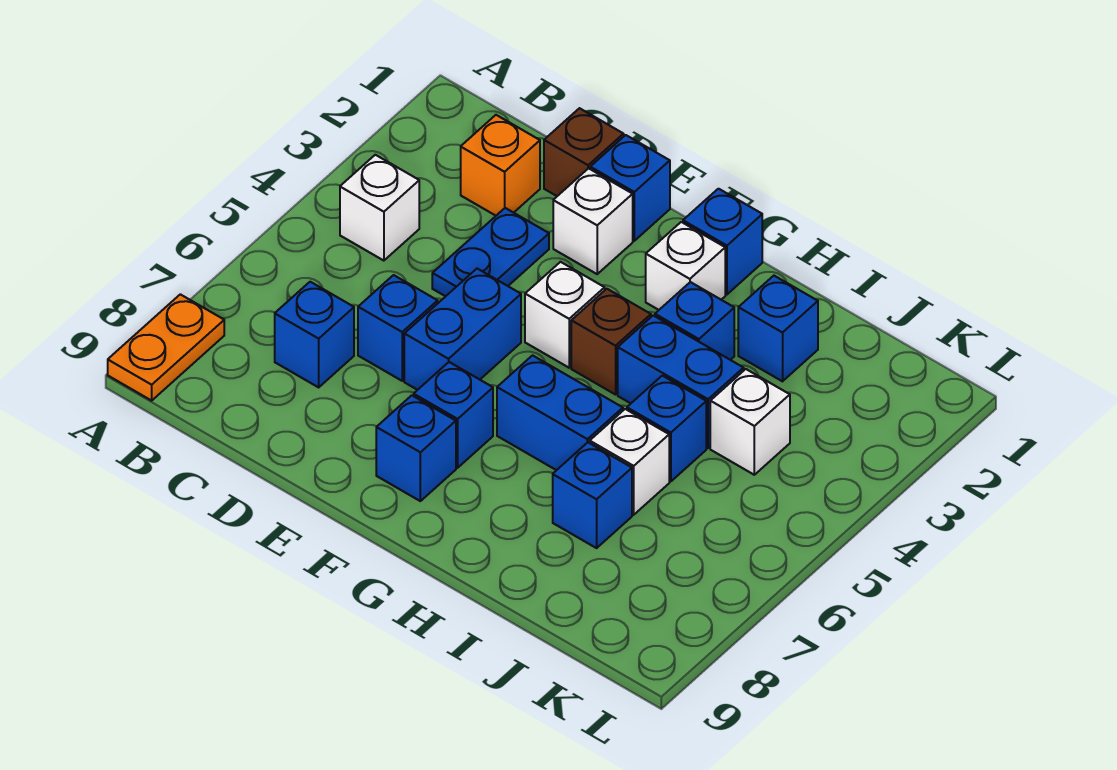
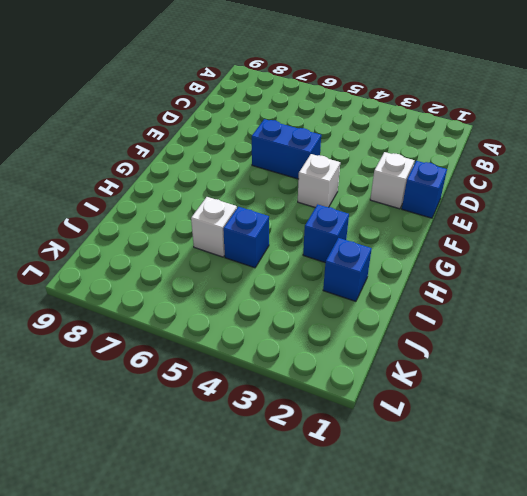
none -> orange 1x2 plate [108,294,224,401]
none -> white 1x1 brick [340,155,419,261]
none -> orange 1x1 brick [461,115,540,216]

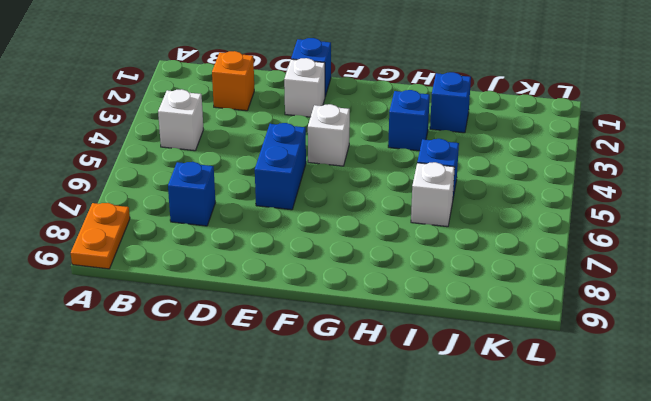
none -> brown 1x1 brick [544,108,624,196]
none -> blue 1x2 plate [432,208,549,296]
none -> blue 1x1 brick [358,275,438,381]

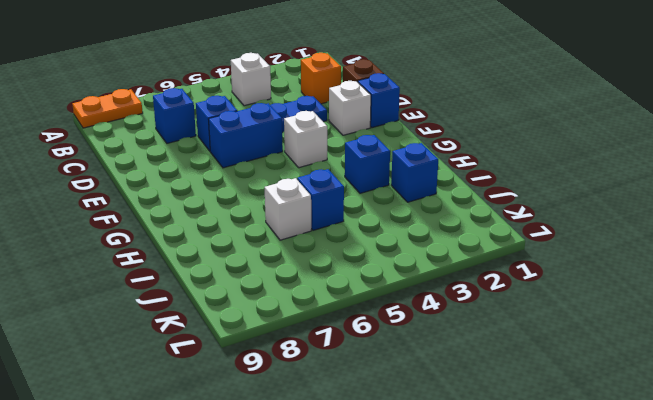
none -> blue 1x1 brick [414,362,493,468]
none -> blue 1x1 brick [376,395,456,501]
none -> blue 1x1 brick [683,189,762,294]

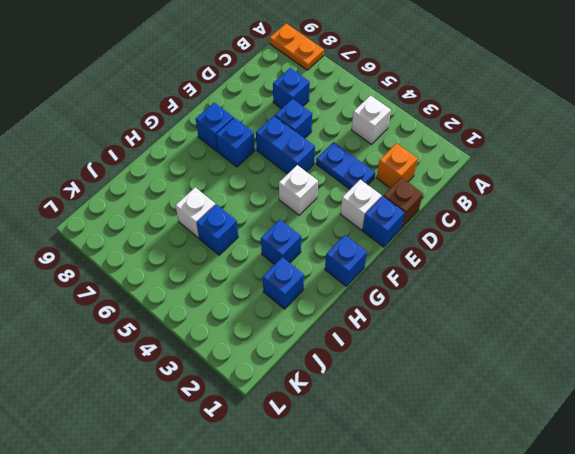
none -> white 1x1 brick [646,222,725,310]
none -> brown 1x1 brick [571,289,651,395]
none -> blue 1x2 brick [497,355,623,470]

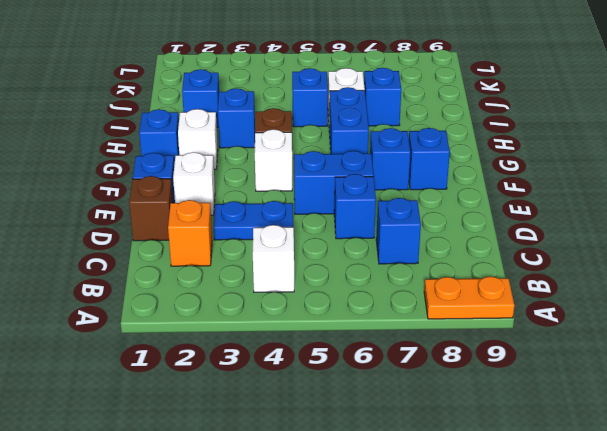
none -> blue 1x2 brick [618,316,744,448]
none -> white 1x1 brick [710,369,790,475]

